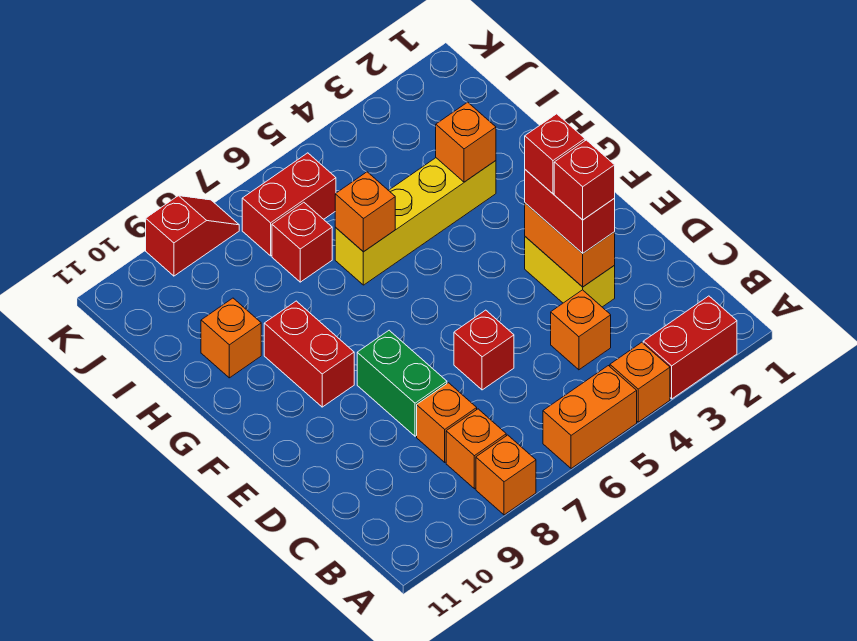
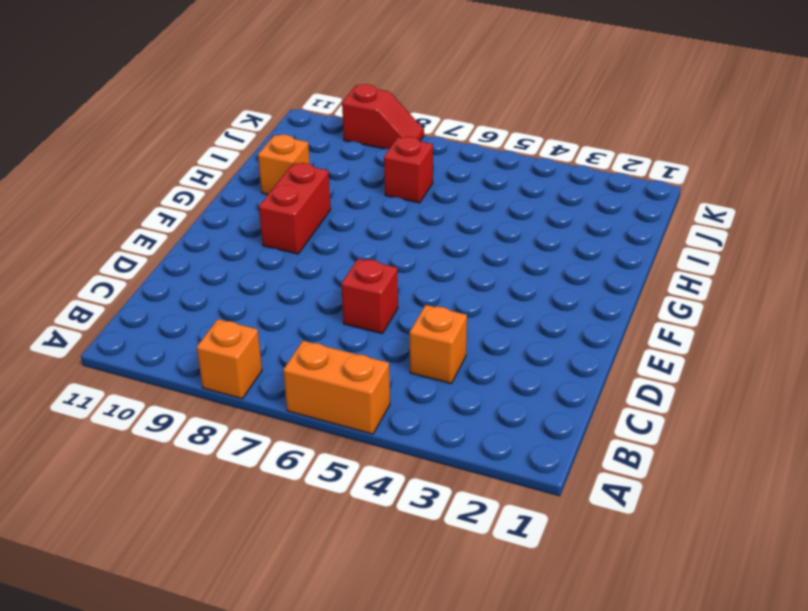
none -> red 1x2 brick [643,296,737,399]
none -> orange 1x1 brick [610,342,670,422]
none -> orange 1x1 brick [446,409,506,489]

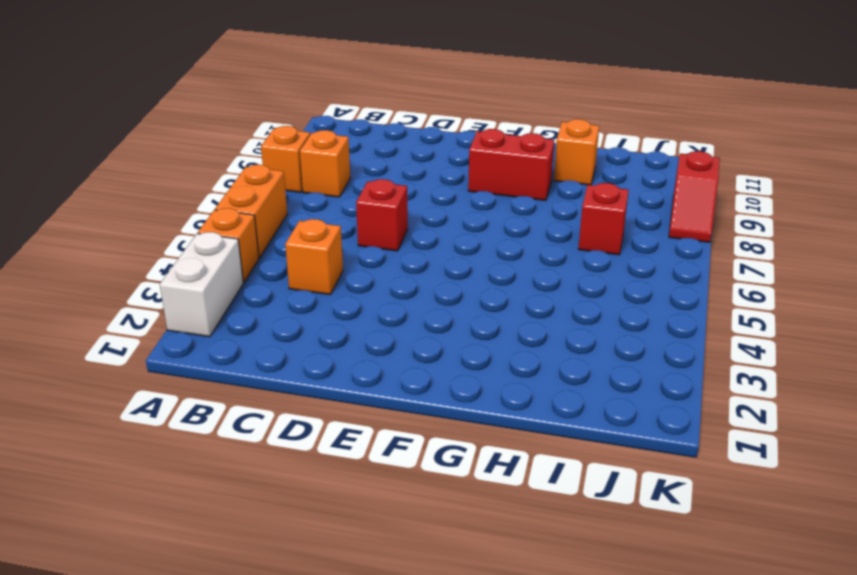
white 1x2 brick [160,232,243,337] -> red 1x2 brick [643,296,737,399]
none -> orange 1x1 brick [417,383,477,462]
none -> yellow 1x2 brick [525,237,615,307]
none -> green 1x2 brick [357,330,447,436]

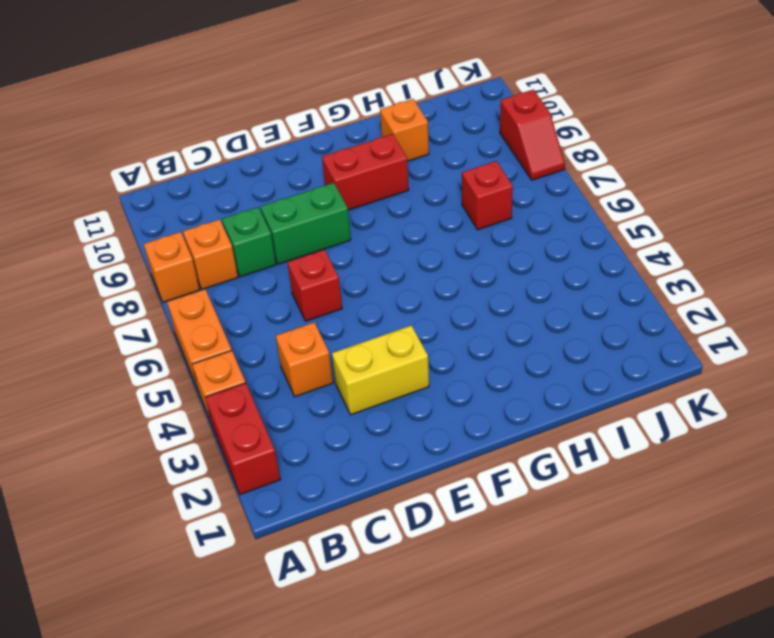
green 1x1 brick [222,207,276,277] -> orange 1x1 brick [417,383,477,462]
none -> yellow 1x4 brick [335,158,496,285]
none -> red 1x2 brick [242,153,336,256]
none -> orange 1x2 brick [525,203,615,287]

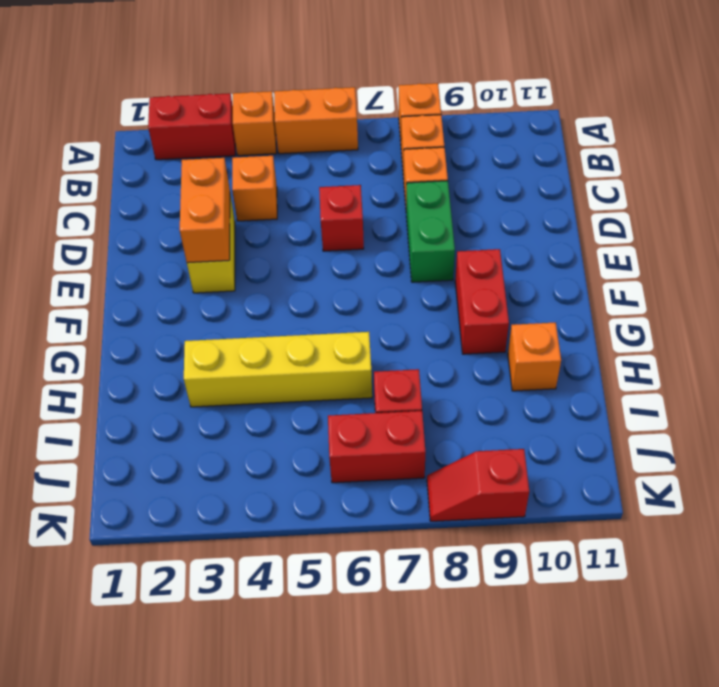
none -> orange 1x1 brick [436,102,496,182]
none -> orange 1x1 brick [335,172,395,252]
none -> red 1x2 brick [525,170,615,253]

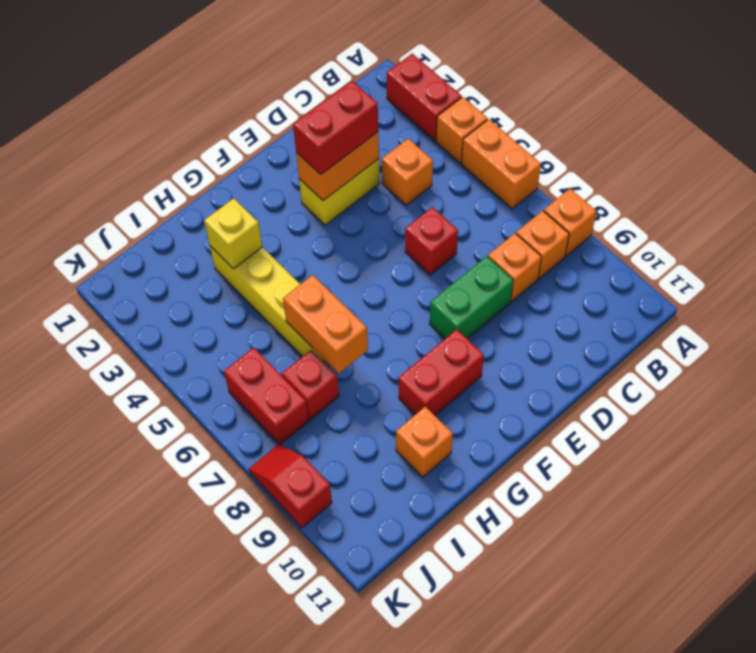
yellow 1x1 brick [204,198,262,269] -> orange 1x1 brick [436,102,496,182]
orange 1x2 brick [283,275,368,373] -> orange 1x1 brick [335,172,395,252]
none -> red 1x1 brick [554,140,615,220]
none -> red 1x1 brick [525,114,585,194]

